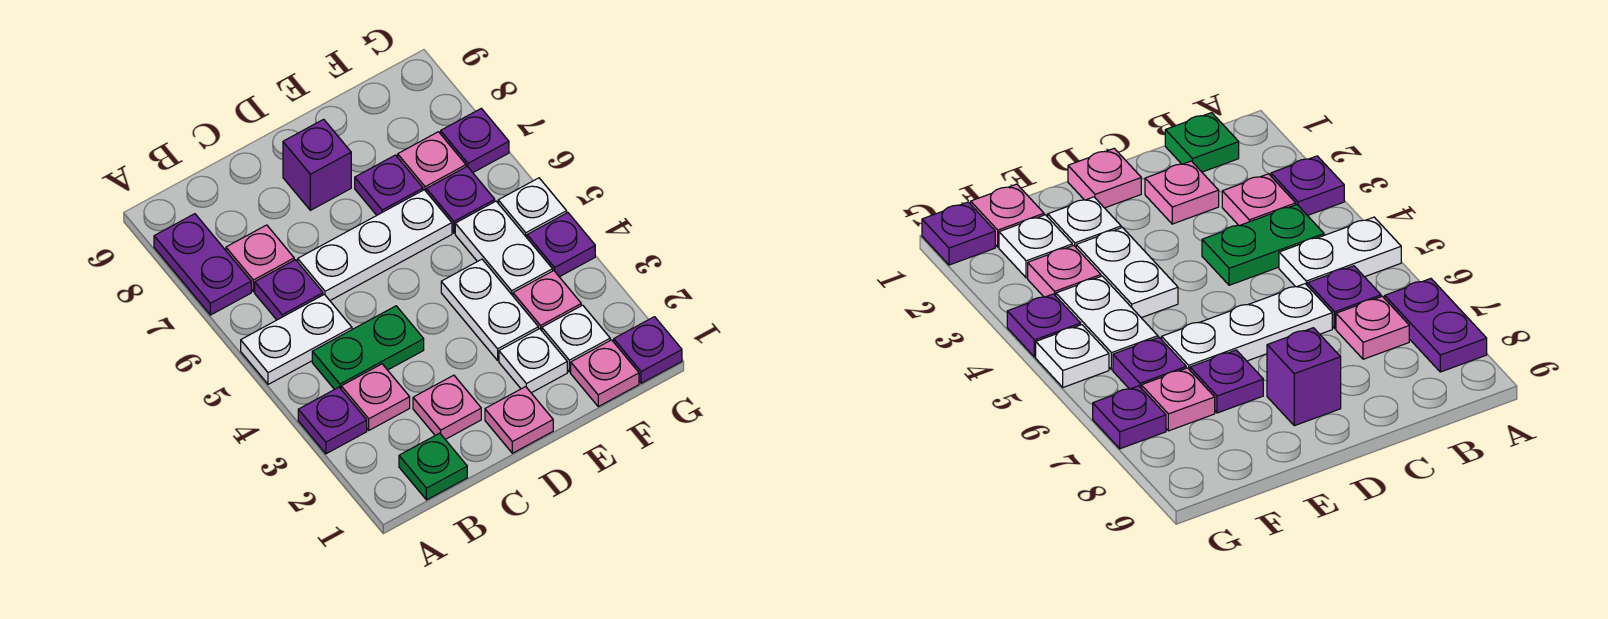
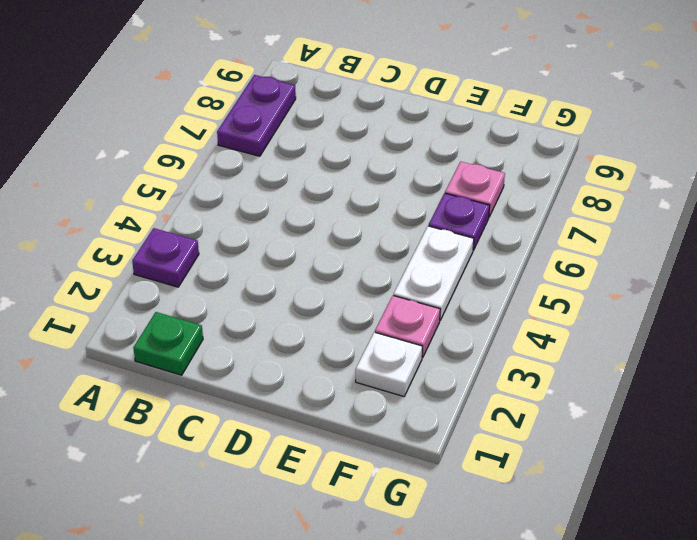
none -> white 1x2 plate [241,294,352,384]
none -> pink 1x1 plate [341,364,410,430]
none -> green 1x2 plate [312,306,424,389]

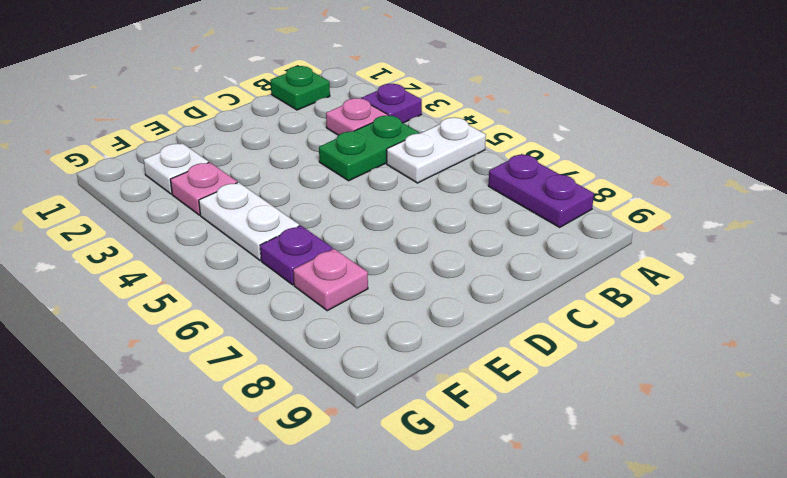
none -> purple 1x1 plate [255,260,323,320]
none -> pink 1x1 plate [226,225,294,292]
none -> pink 1x1 plate [413,375,481,439]

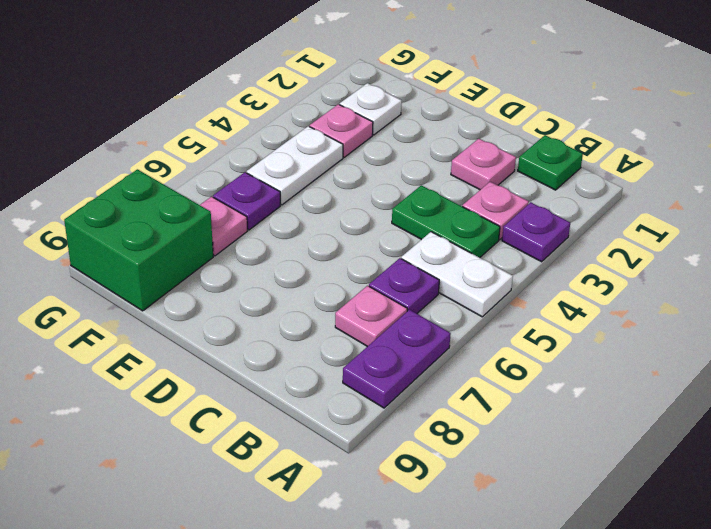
green 2x2 brick [64,169,213,311] -> none
none -> white 1x3 plate [298,190,452,300]
none -> pink 1x1 plate [485,387,553,453]
none -> purple 1x1 brick [283,119,351,210]

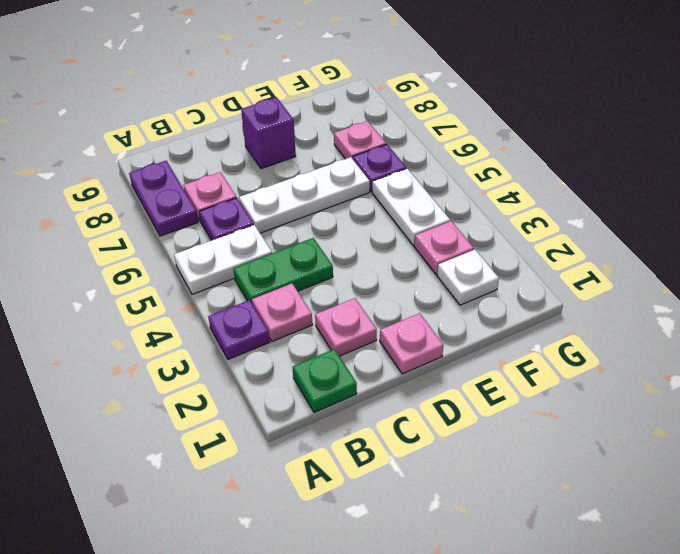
none -> white 1x1 plate [499,329,567,393]
none -> white 1x2 plate [441,259,538,360]
none -> purple 1x1 plate [355,155,423,215]

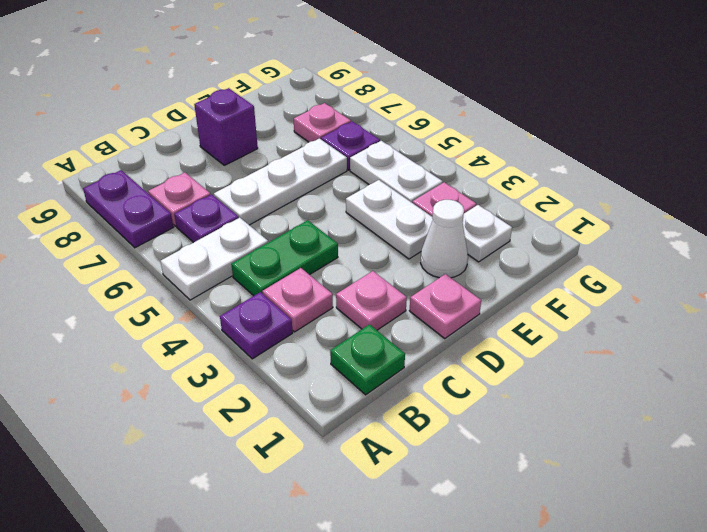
white 1x1 cone [421,200,468,278] -> white 1x1 plate [499,329,567,393]
none -> purple 1x1 plate [355,155,423,215]
none -> pink 1x1 plate [571,340,639,407]
none -> purple 1x1 plate [614,317,682,383]

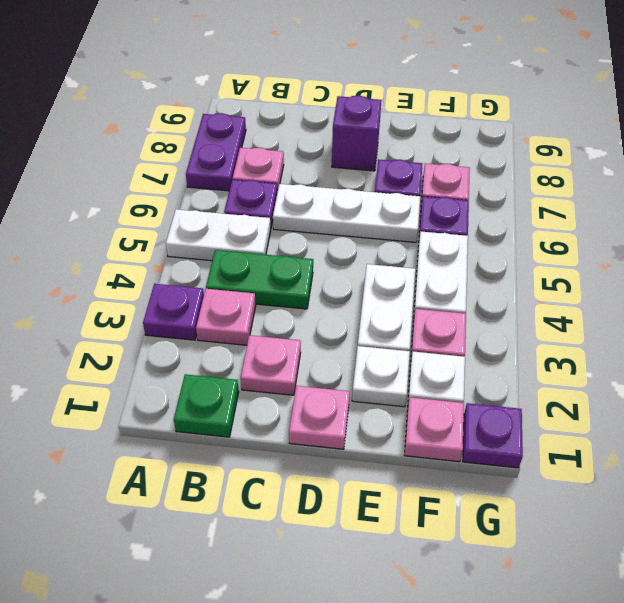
none -> purple 1x1 plate [527,213,595,277]
none -> white 1x1 plate [498,178,567,237]
none -> purple 1x1 plate [441,108,509,173]

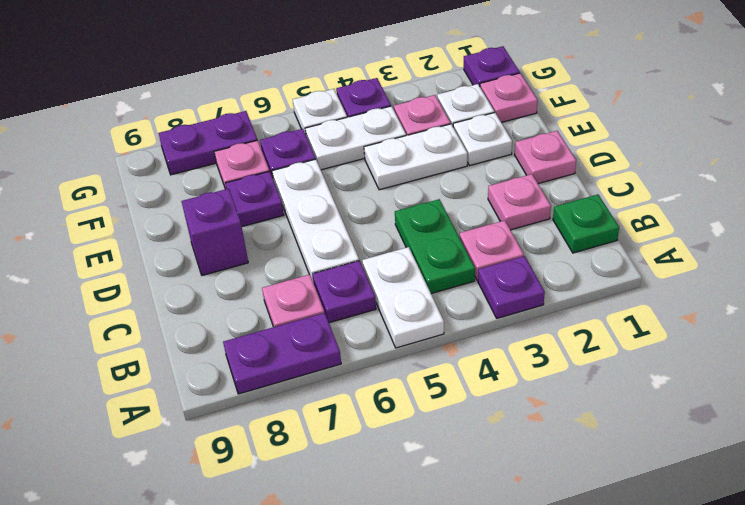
purple 1x2 plate [158,111,257,175] -> purple 1x1 plate [441,108,509,173]

